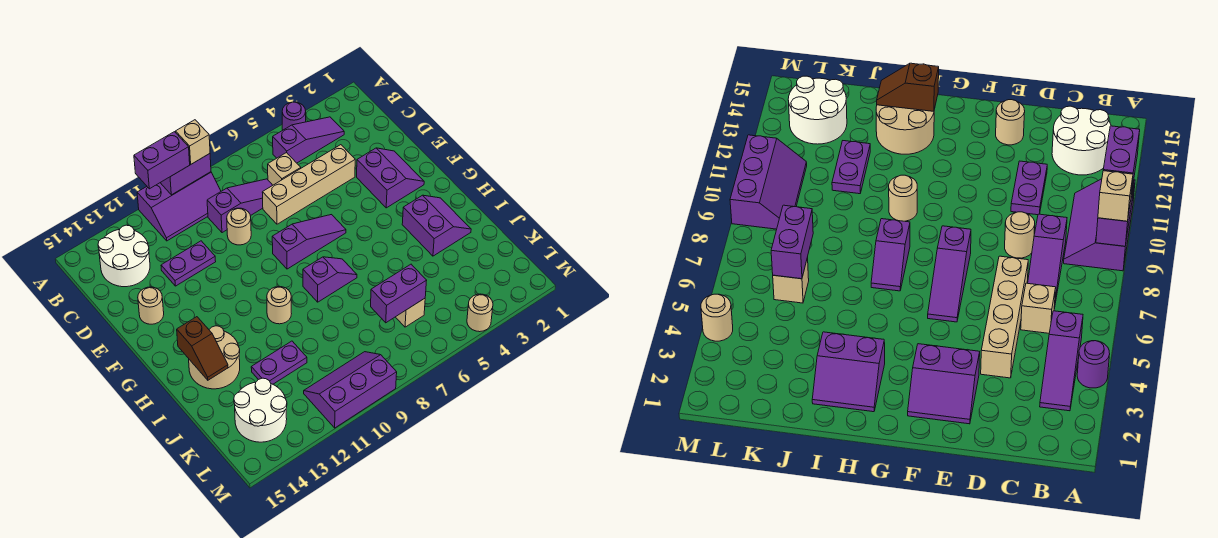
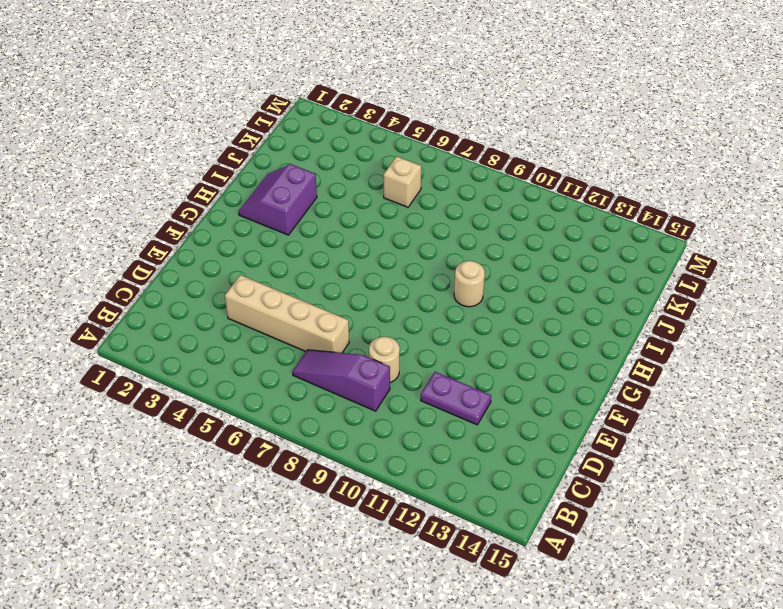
none -> purple 1x1 round brick [282,102,306,130]
none -> purple 2x3 slope [137,172,221,241]
none -> purple 1x3 slope [273,117,344,163]

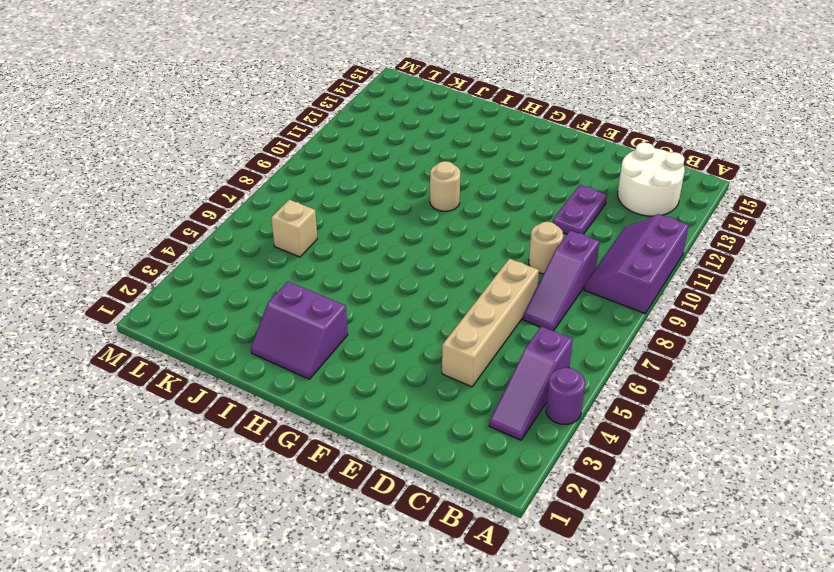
none -> tan 1x1 brick [268,153,301,185]
none -> purple 2x2 slope [357,148,424,208]
none -> tan 1x1 round brick [138,287,164,324]

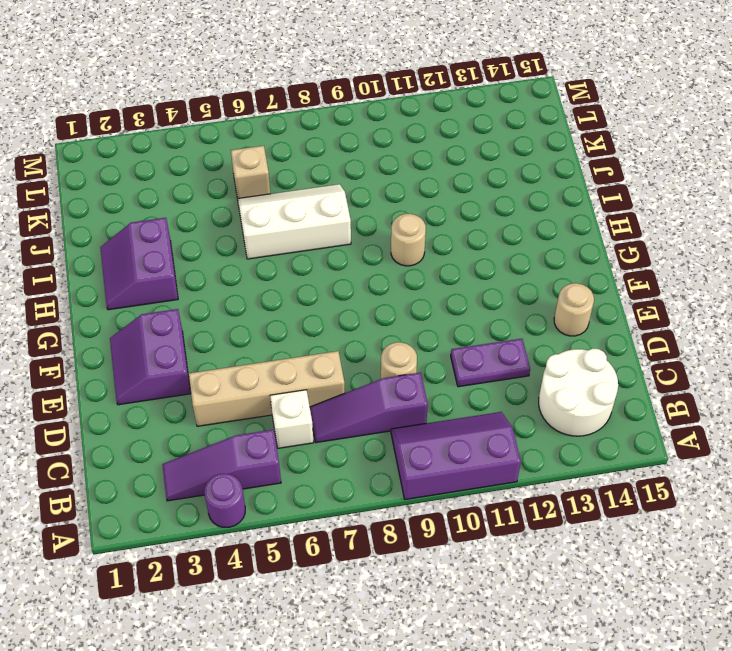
white 1x1 brick [270,390,314,448] -> tan 1x1 brick [268,153,301,185]
white 2x3 slope [238,184,351,259] -> none
none -> purple 1x3 slope [272,215,346,269]
none -> purple 1x2 slope [303,257,357,302]
none -> tan 2x2 round brick [189,326,240,389]

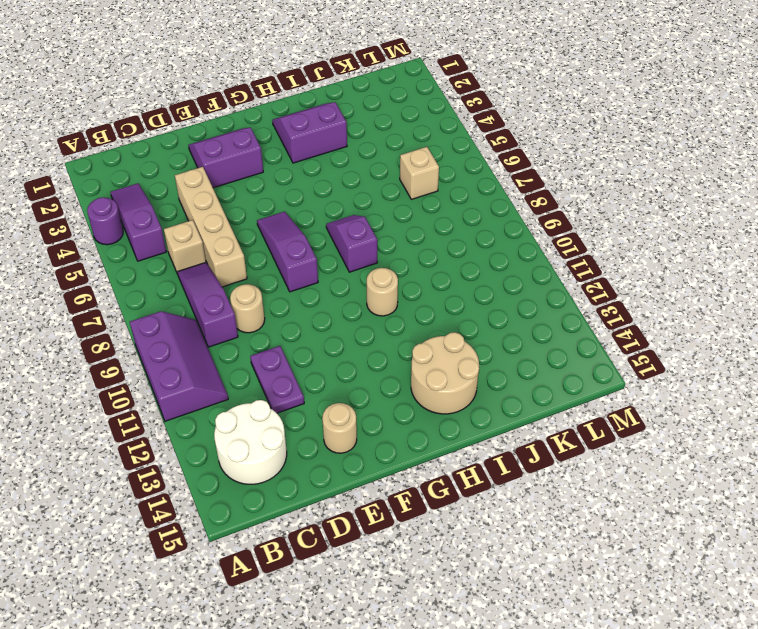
none -> purple 1x2 plate [251,341,307,384]
none -> white 2x2 round brick [234,378,287,442]
none -> purple 2x3 slope [304,352,397,428]

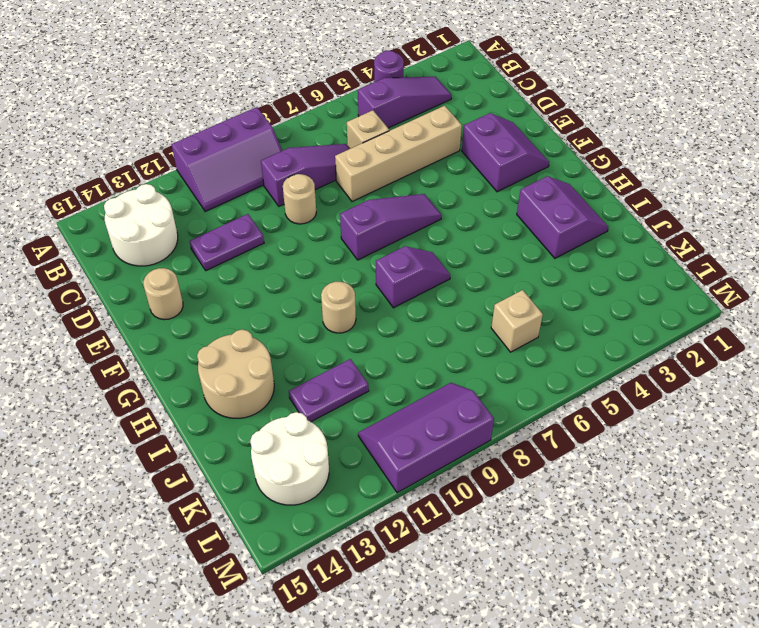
none -> tan 1x1 round brick [467,294,493,332]
none -> purple 1x2 brick [160,154,211,195]
none -> brown 1x2 slope [177,317,228,380]

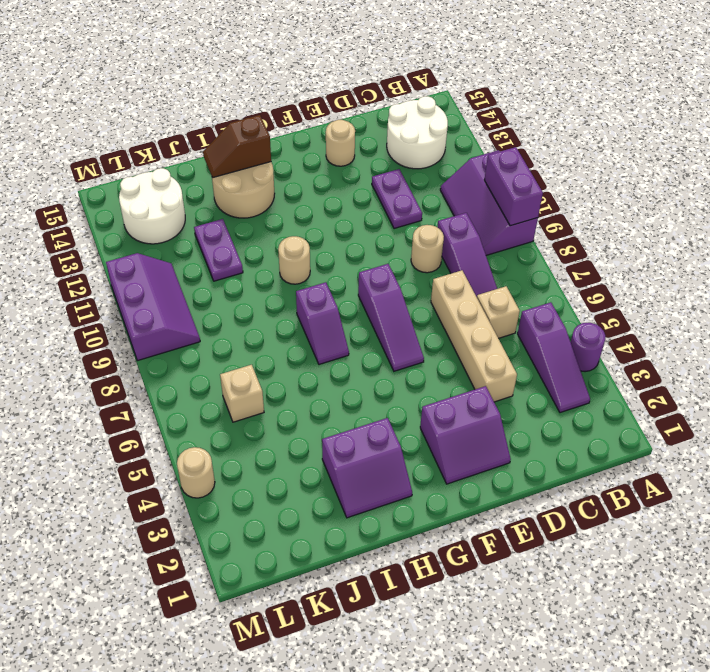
none -> purple 1x2 brick [371,264,427,323]
none -> tan 1x1 brick [176,120,210,164]
none -> purple 1x2 brick [134,132,190,189]

